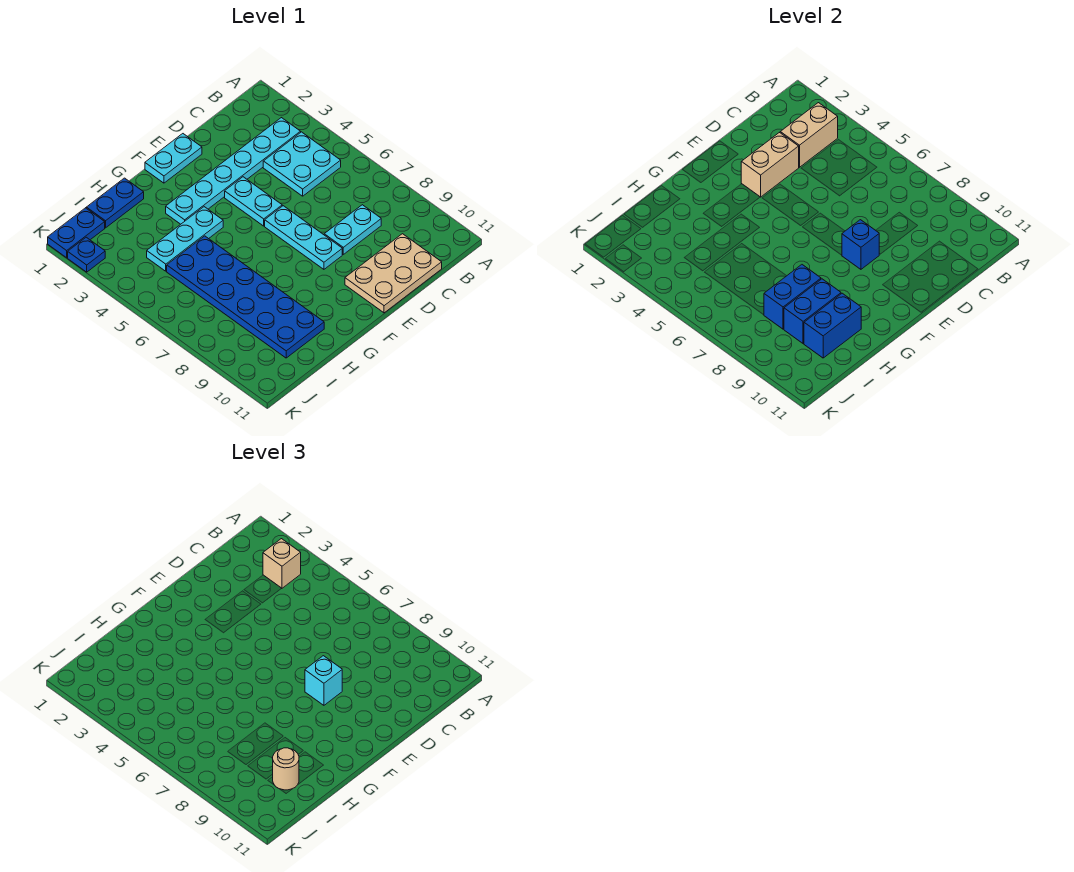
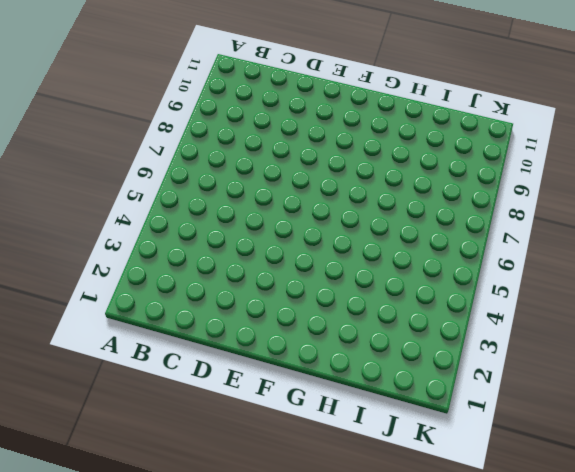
none -> cyan 1x6 plate [166,118,301,224]
none -> cyan 2x2 plate [263,132,341,196]
none -> cyan 1x2 plate [324,205,381,254]

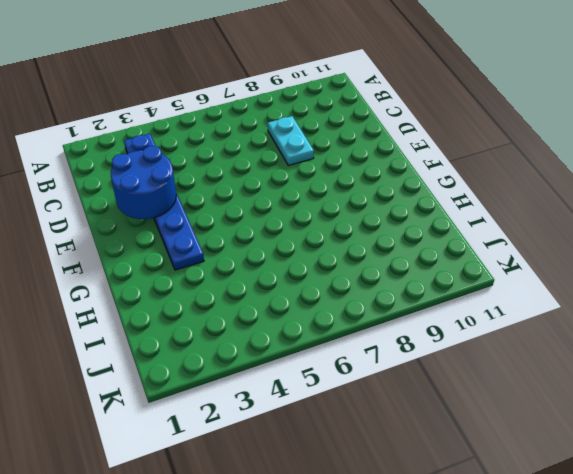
blue 1x6 plate [124,134,204,270] -> cyan 1x6 plate [166,118,301,224]
blue 2x2 round brick [111,146,176,219] -> tan 1x2 brick [741,133,799,197]
none -> cyan 2x2 plate [263,132,341,196]
none -> tan 2x3 plate [345,234,442,313]
none -> cyan 1x2 plate [145,134,202,183]

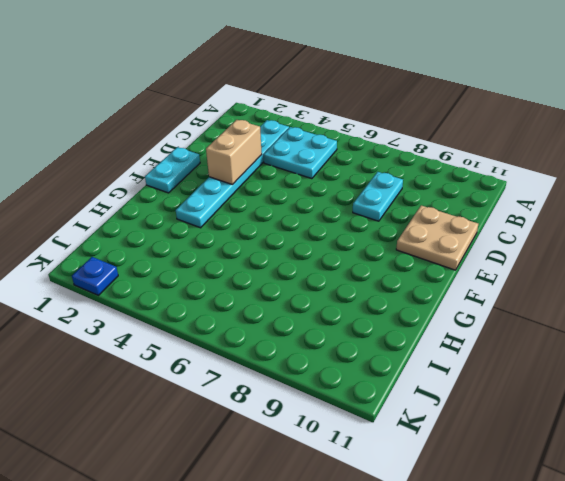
tan 2x2 plate [396,205,478,270] -> tan 2x3 plate [345,234,442,313]
none -> cyan 1x2 plate [225,177,282,226]
none -> cyan 1x3 plate [265,206,342,269]
none -> cyan 1x3 plate [147,207,223,271]

